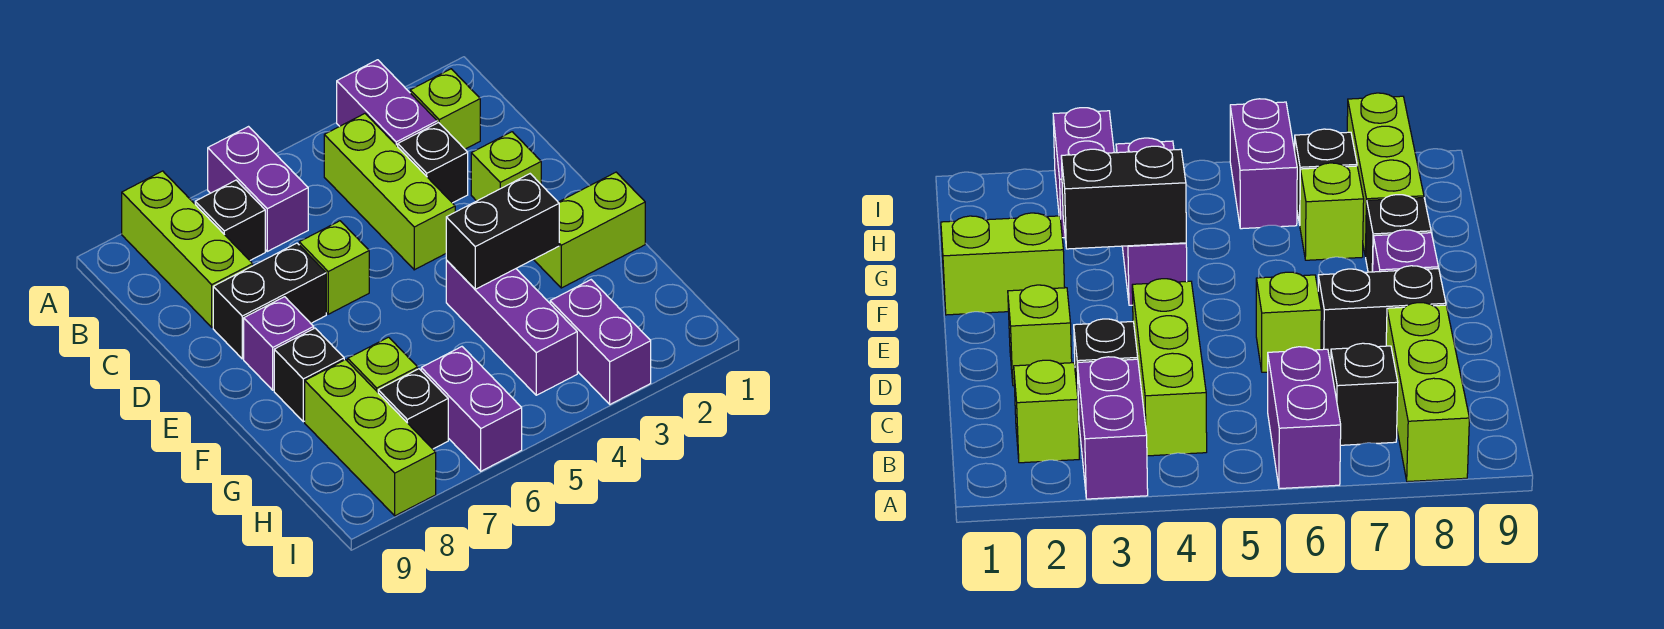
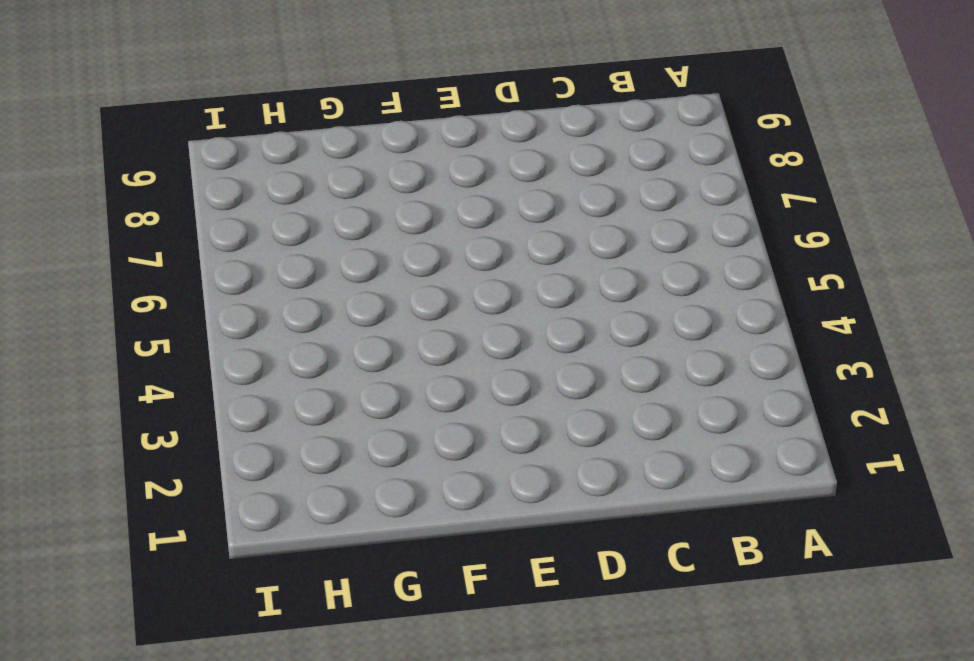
none -> purple 1x2 brick [337,60,437,147]
none -> purple 1x2 brick [208,127,308,251]
none -> lime 1x3 brick [122,171,253,327]

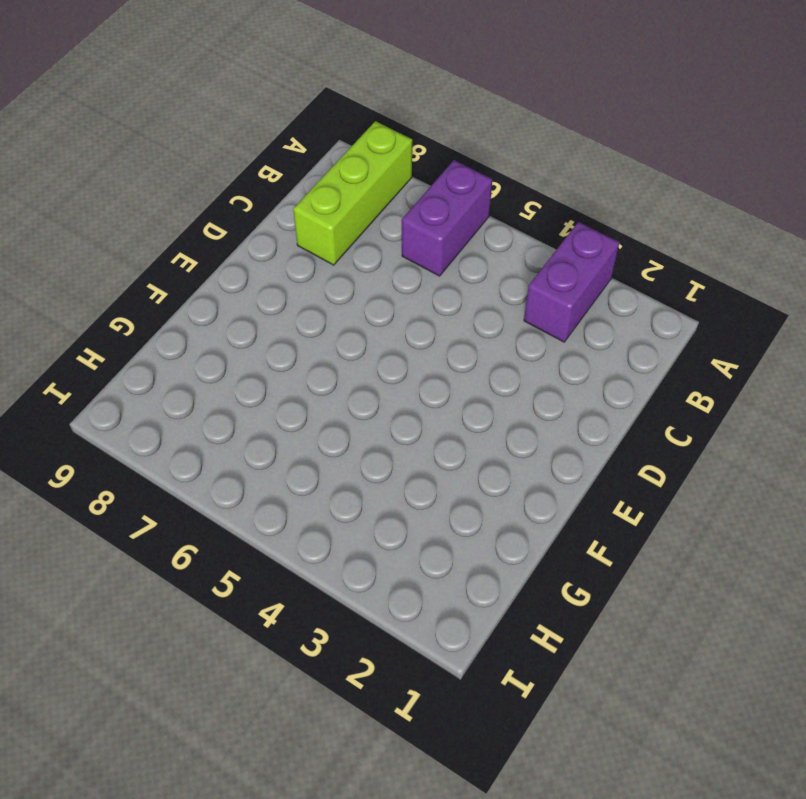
none -> lime 1x1 brick [410,69,480,149]
none -> lime 1x3 brick [324,114,455,270]
none -> black 1x1 brick [195,180,265,260]

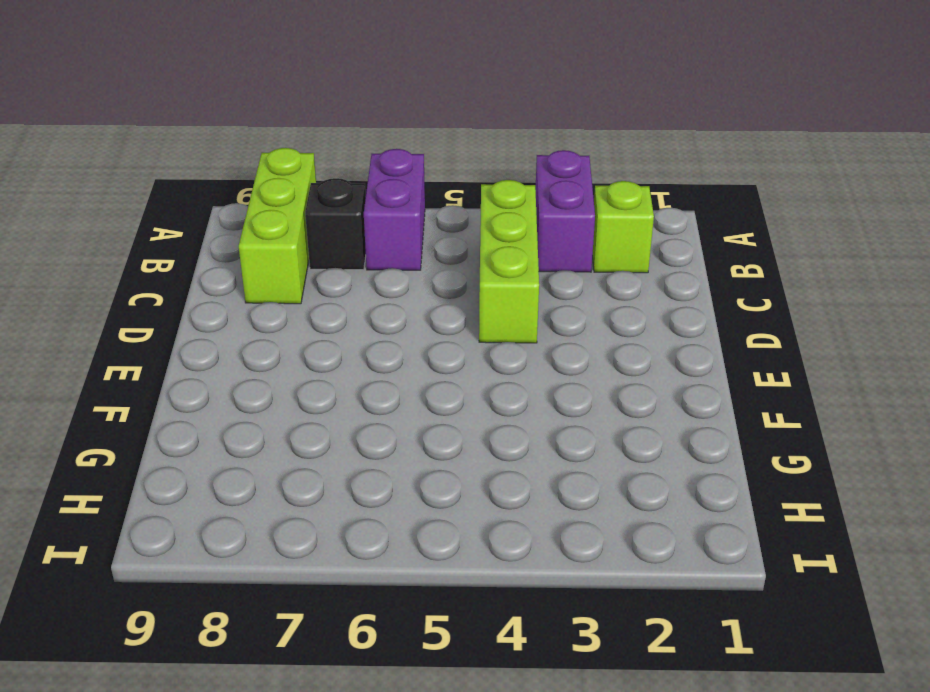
none -> black 1x1 brick [398,123,468,203]
none -> lime 1x1 brick [471,132,541,201]
none -> lime 1x1 brick [299,221,369,314]

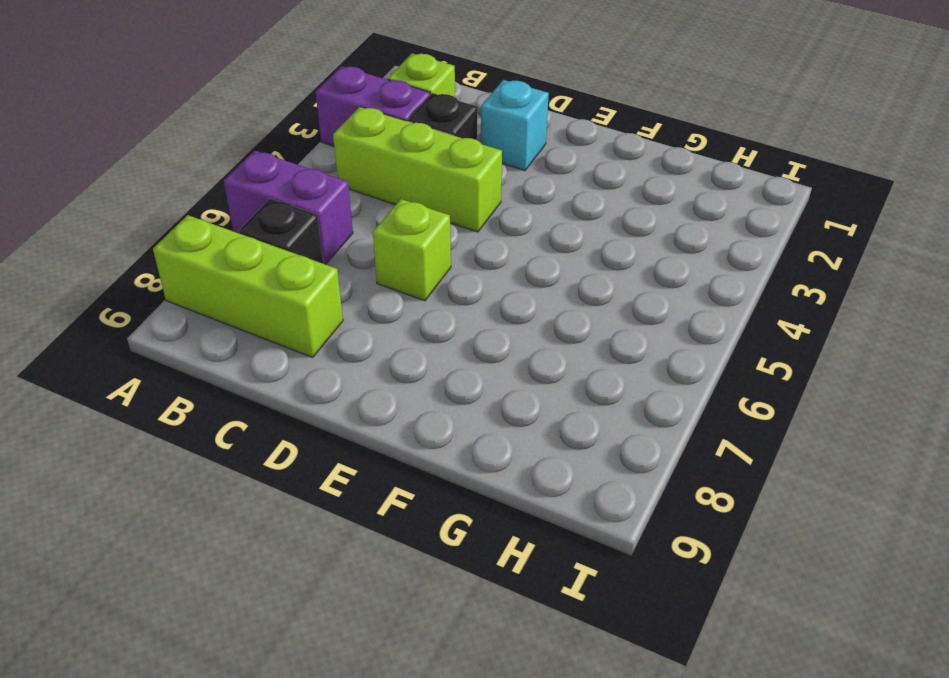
cyan 1x1 brick [481,80,549,171] -> lime 1x1 brick [471,132,541,201]
none -> black 1x2 brick [213,243,326,359]
none -> purple 1x1 brick [244,297,314,390]
none -> lime 1x2 brick [534,172,645,288]

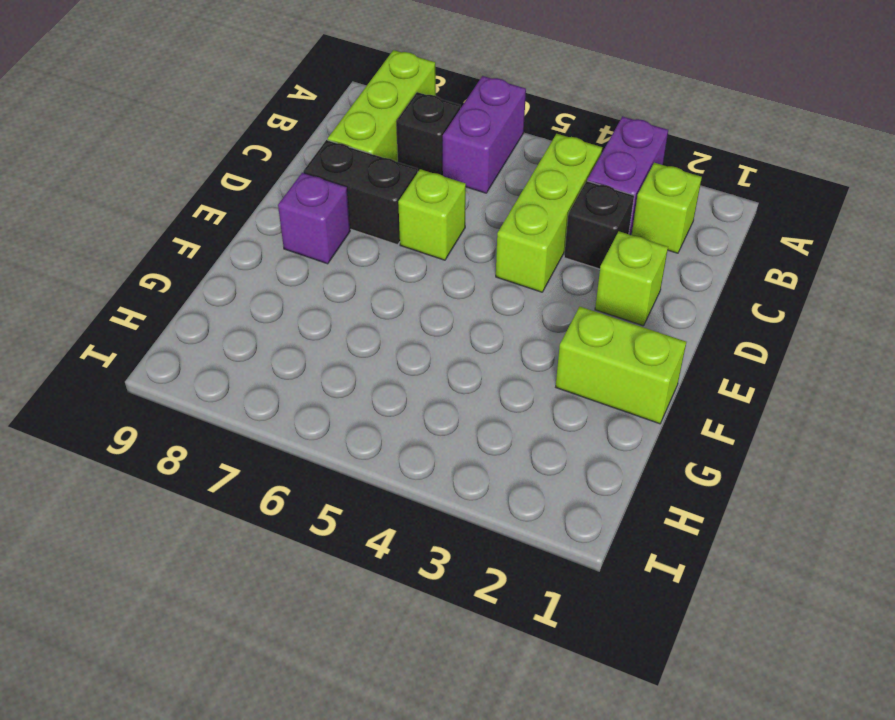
none -> purple 1x3 brick [446,260,577,395]
none -> black 1x1 brick [274,328,344,422]
none -> lime 1x1 brick [348,337,418,392]

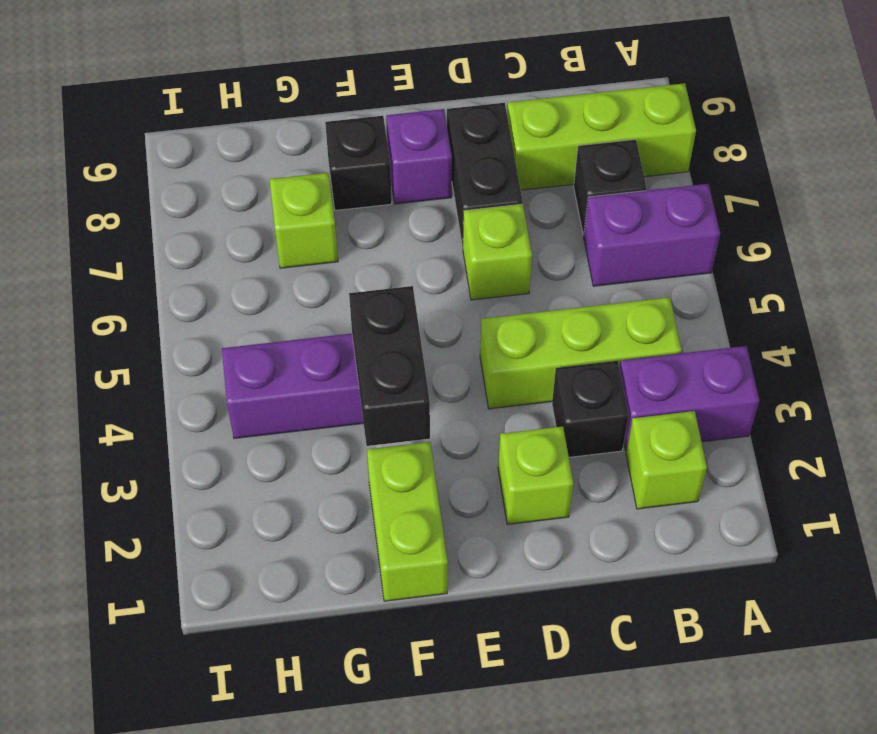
none -> lime 1x3 brick [305,360,436,516]
none -> purple 1x2 brick [550,280,651,404]
none -> purple 1x2 brick [421,347,522,471]

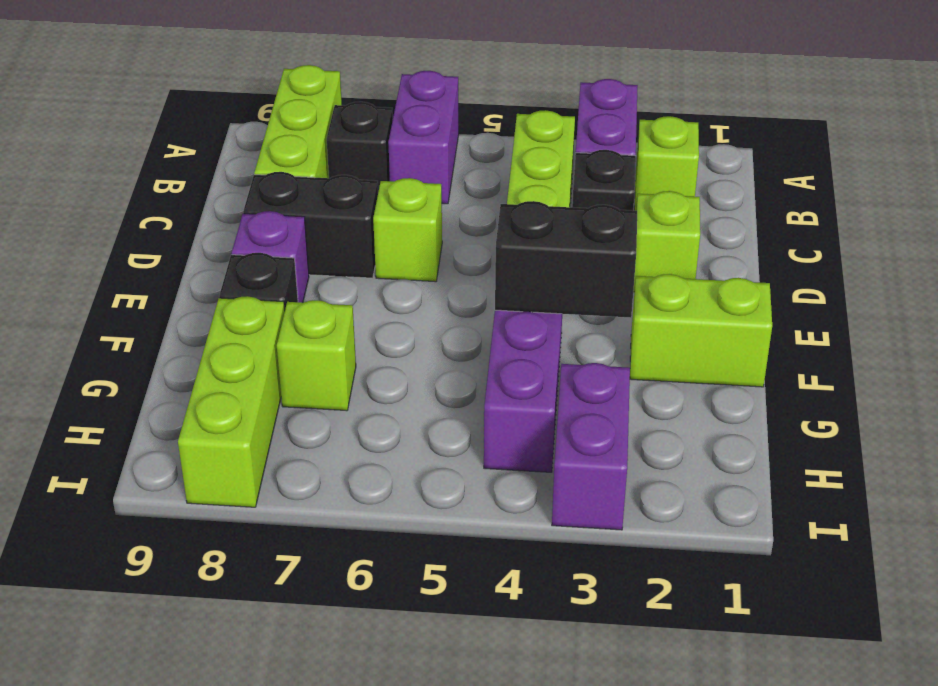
none -> purple 1x2 brick [421,347,522,471]
none -> black 1x1 brick [378,369,448,449]

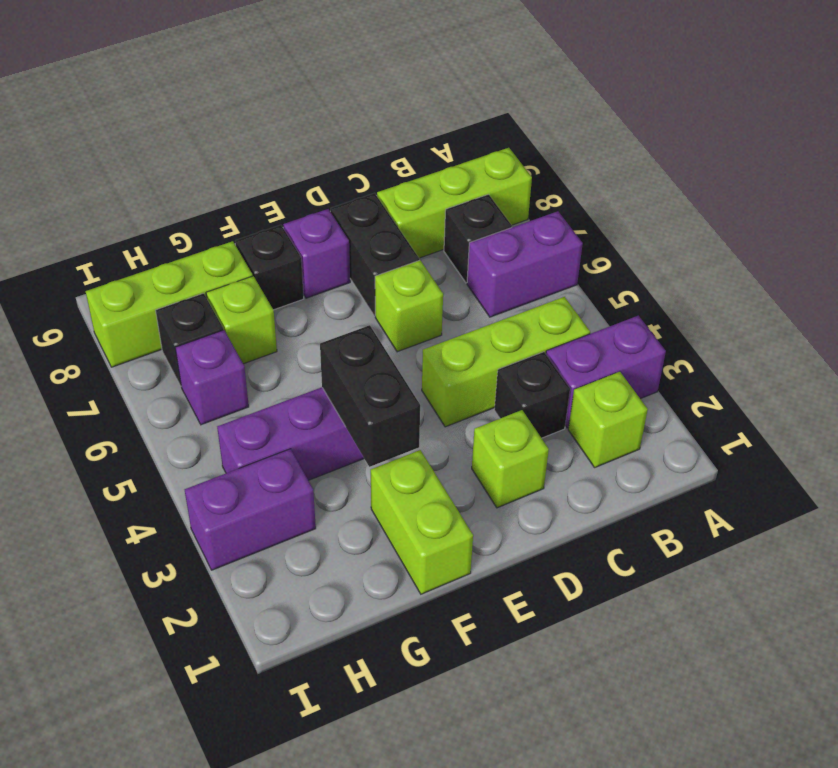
purple 1x1 brick [175,330,249,425] -> purple 1x2 brick [421,347,522,471]

